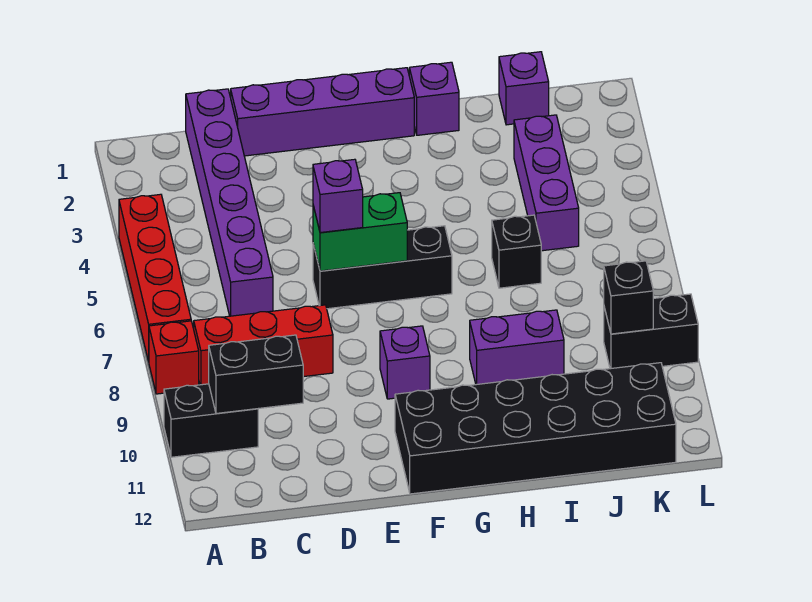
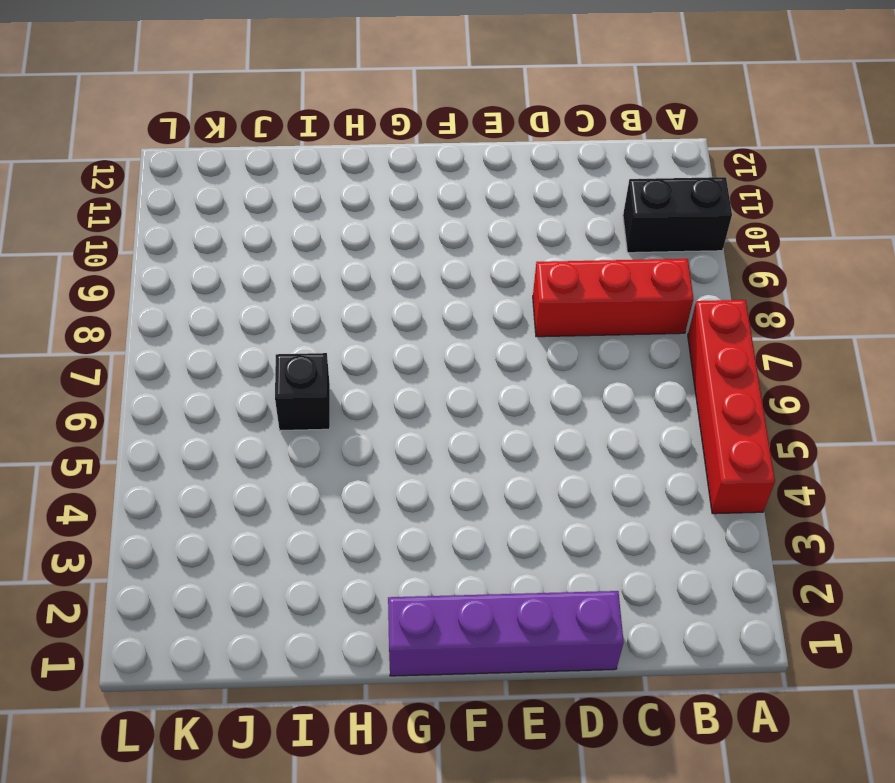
none -> red 1x1 brick [149,321,199,394]
none -> purple 1x6 brick [186,89,273,316]
none -> black 1x3 brick [313,226,452,309]

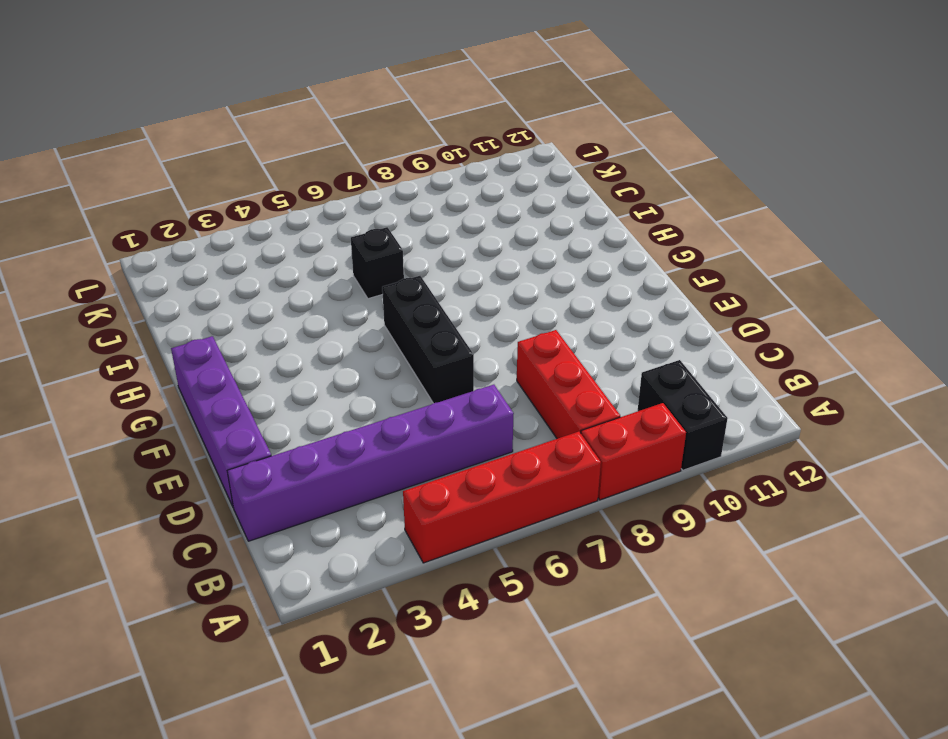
red 1x2 brick [581,403,686,500] -> red 1x1 brick [149,321,199,394]
none -> purple 1x1 brick [380,326,430,399]
none -> black 2x6 brick [395,363,676,494]
none -> purple 1x1 brick [409,62,459,135]

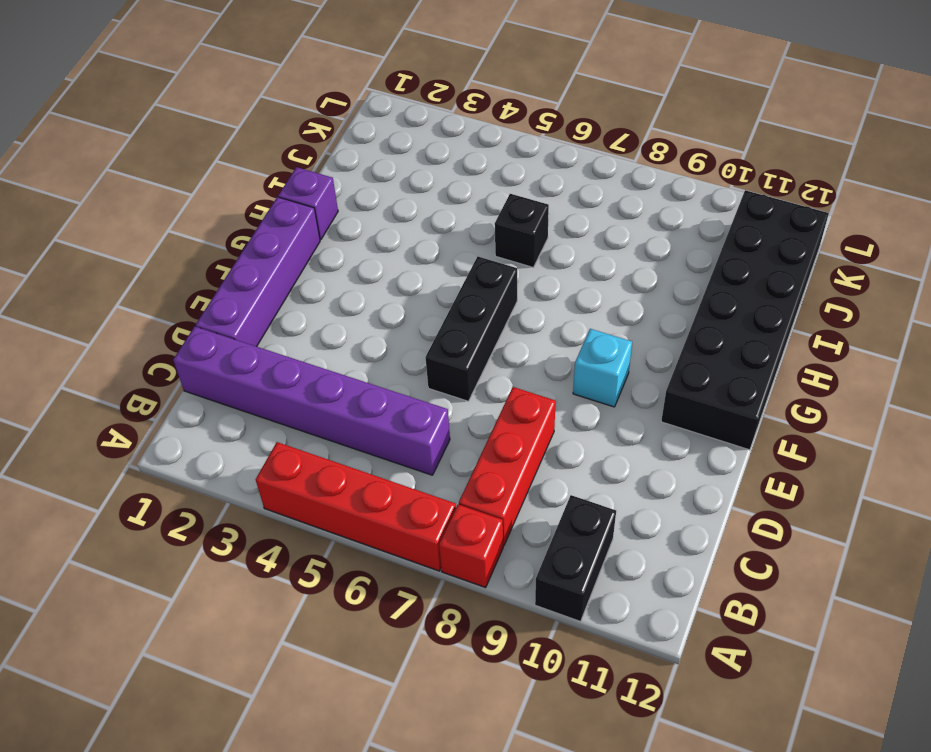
cyan 1x1 brick [573,329,632,407] -> purple 1x1 brick [380,326,430,399]
none -> purple 1x2 brick [470,310,564,385]
none -> purple 1x1 brick [499,52,549,125]
none -> purple 1x3 brick [514,115,579,251]

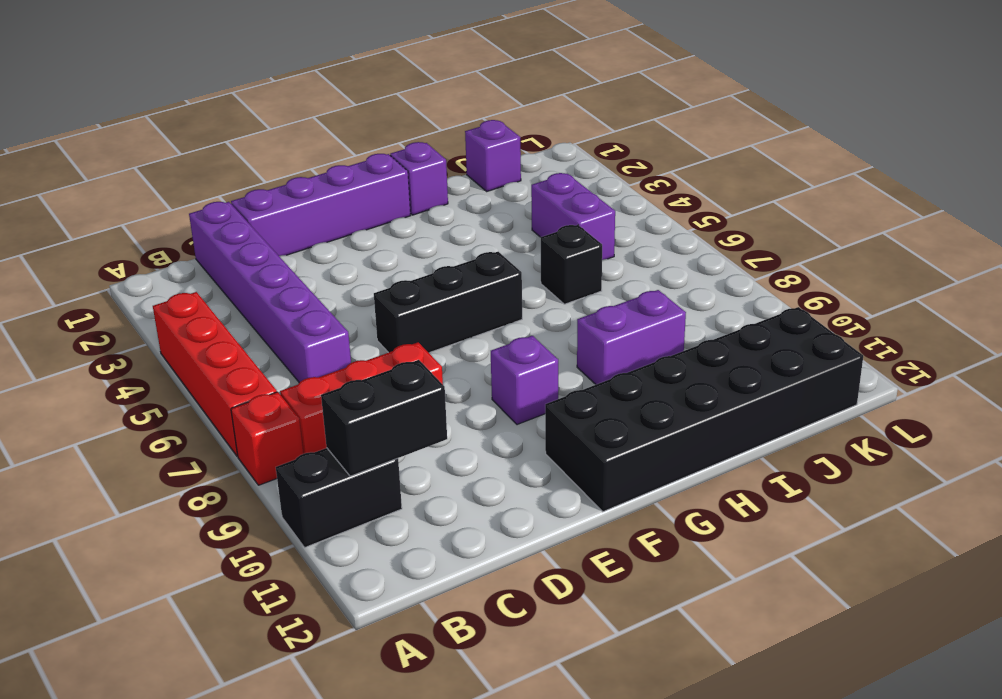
purple 1x2 brick [531,173,615,260] -> purple 1x3 brick [514,115,579,251]
none -> black 1x2 brick [604,294,698,369]
none -> green 1x2 brick [313,193,407,271]
none -> black 1x1 brick [604,261,653,334]

